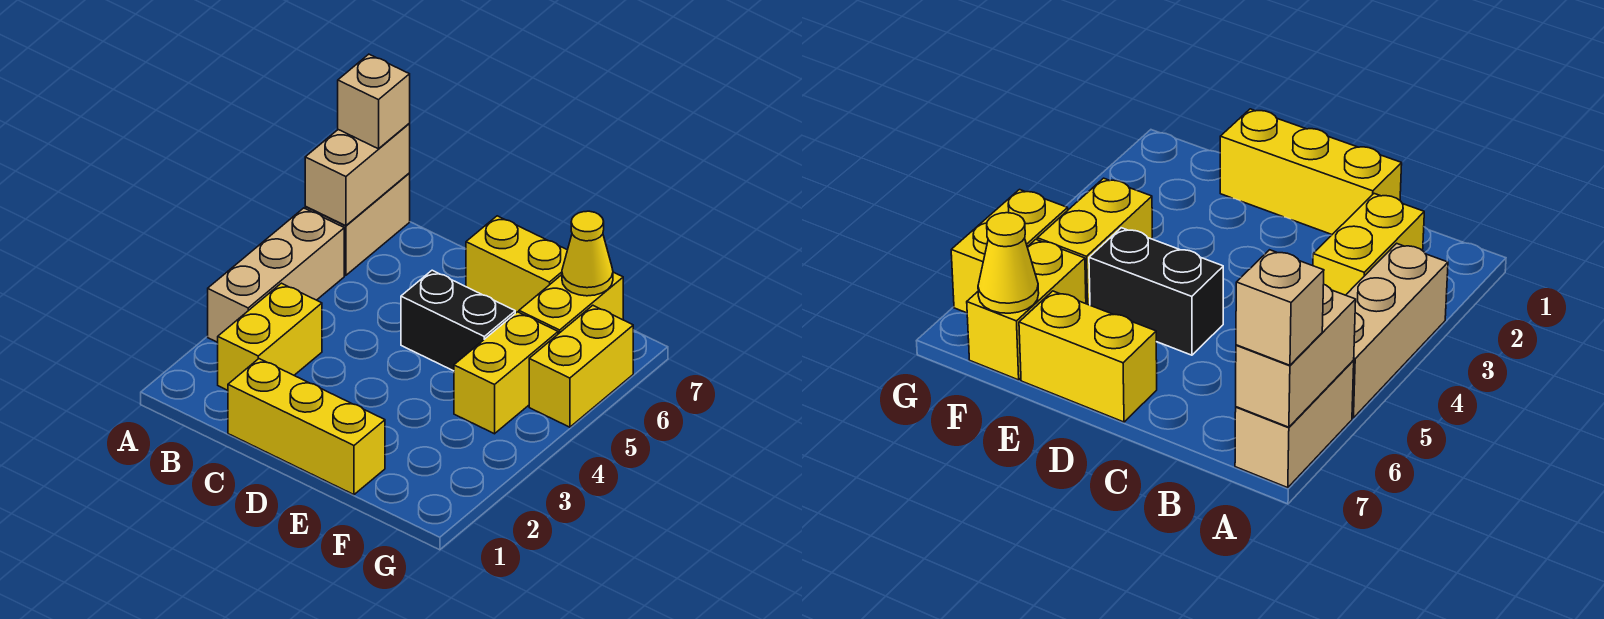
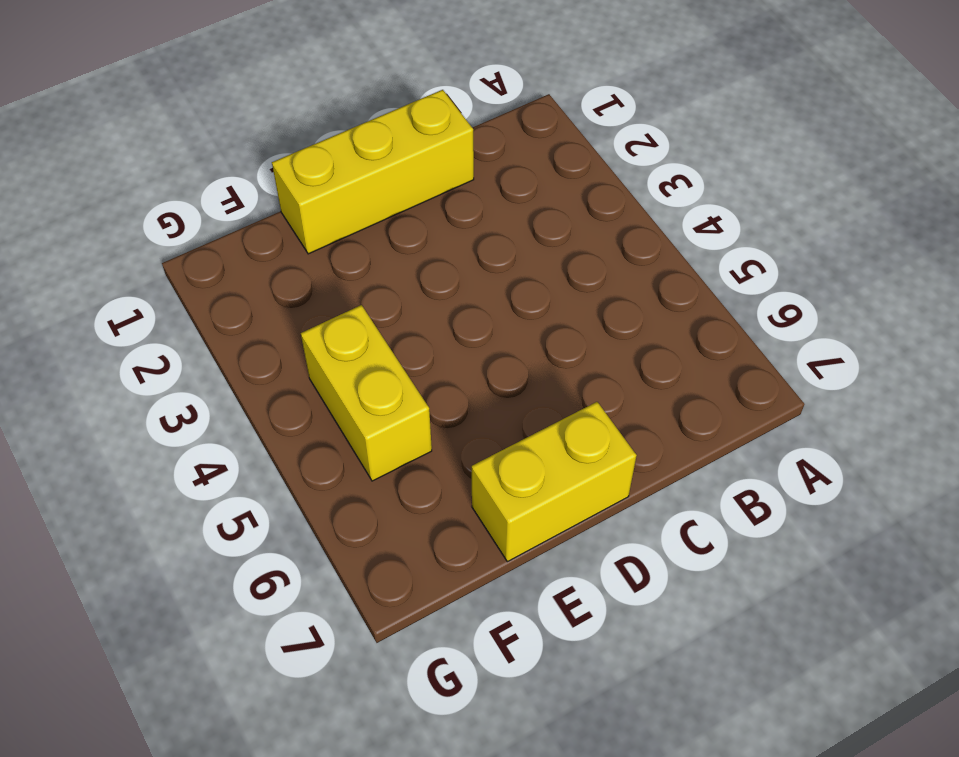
none -> tan 1x3 brick [208,208,344,342]
none -> tan 1x2 brick [305,174,410,275]
none -> yellow 1x2 brick [218,283,322,390]

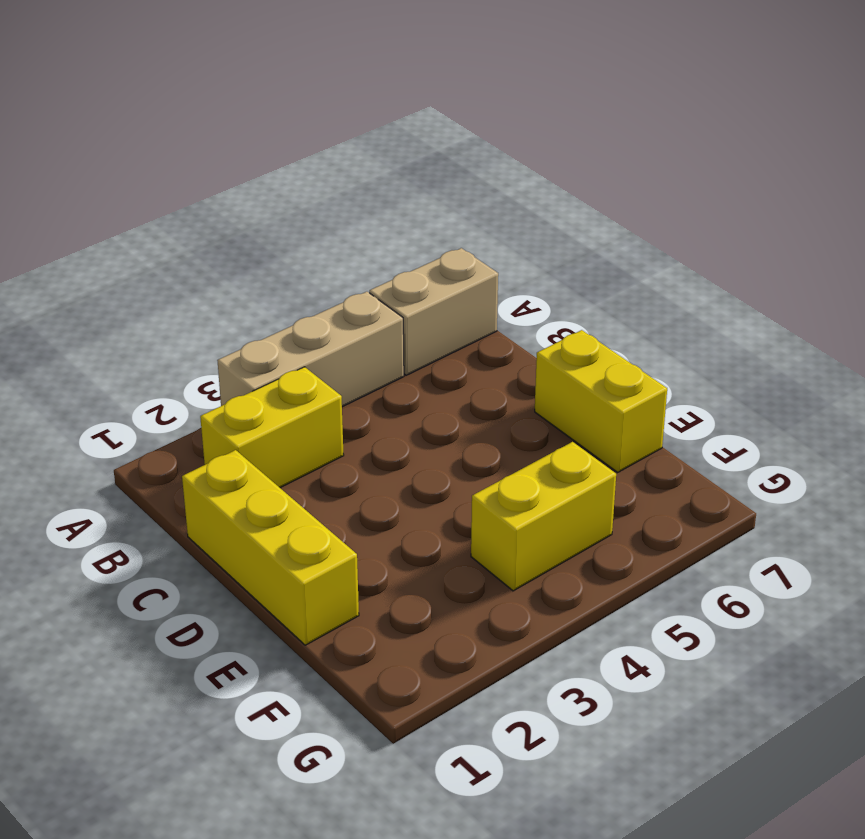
none -> black 1x2 brick [401,270,515,371]
none -> yellow 1x2 brick [519,272,623,334]
none -> yellow 1x2 brick [529,305,633,427]

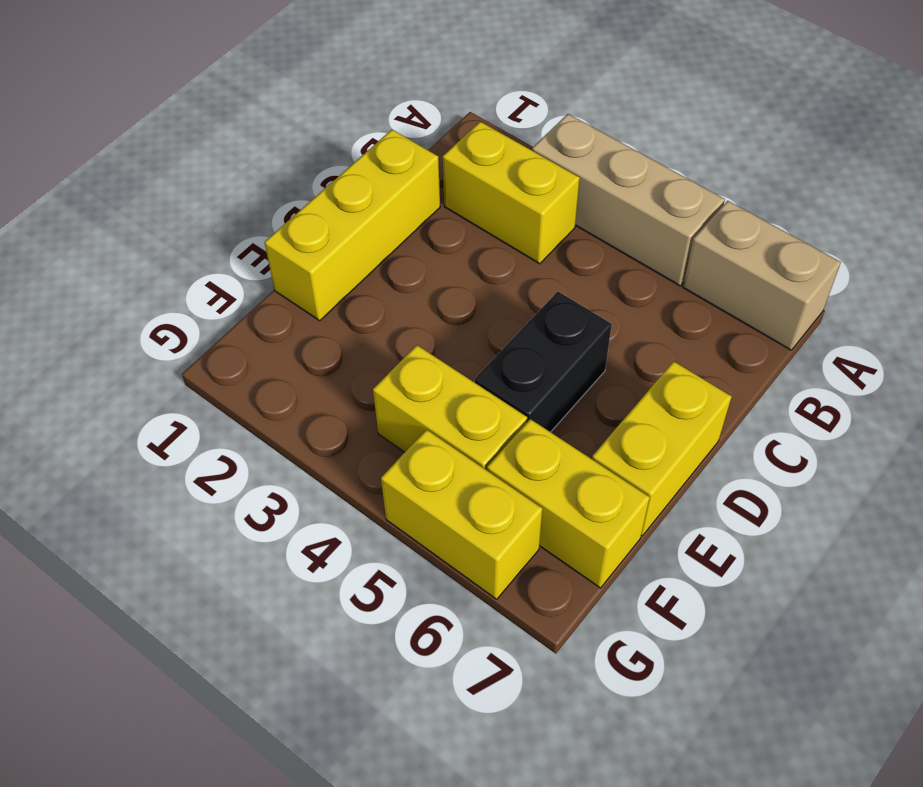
none -> tan 1x2 brick [305,124,410,226]
none -> yellow 1x1 cone [562,211,613,296]
none -> tan 1x1 brick [338,54,410,149]

